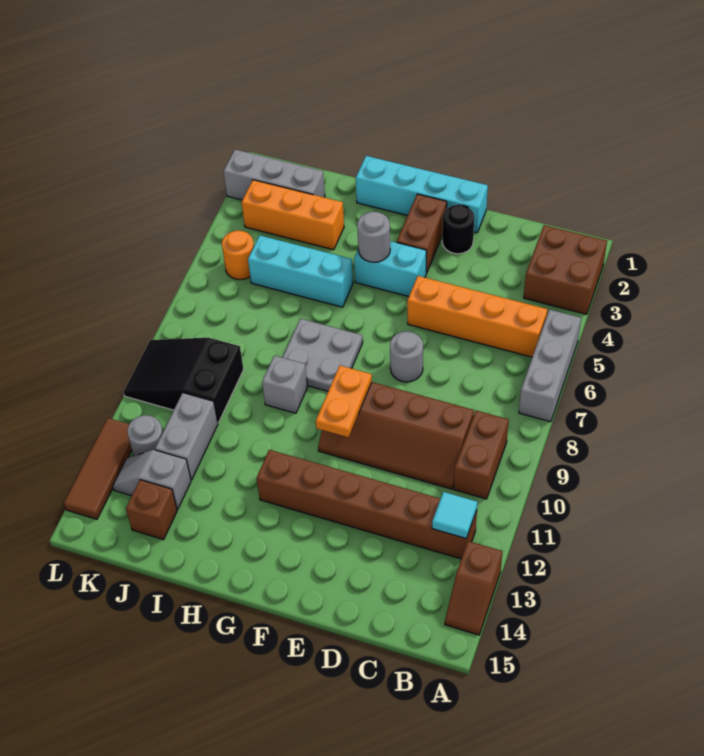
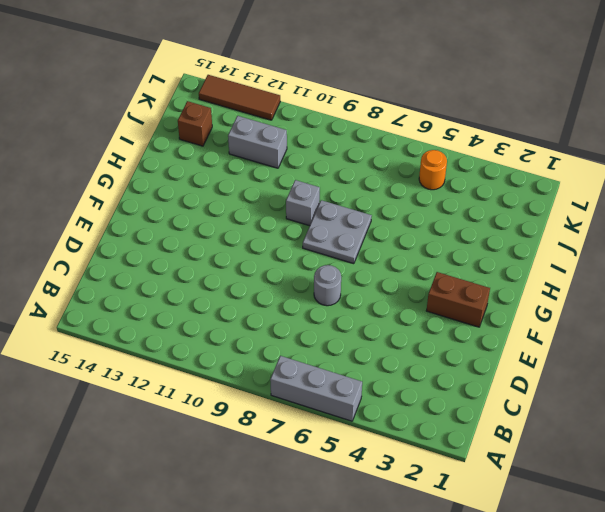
none -> brown 2x2 brick [524,225,607,314]
none -> brown 1x2 slope [445,541,502,635]
none -> orange 1x4 brick [407,276,548,357]

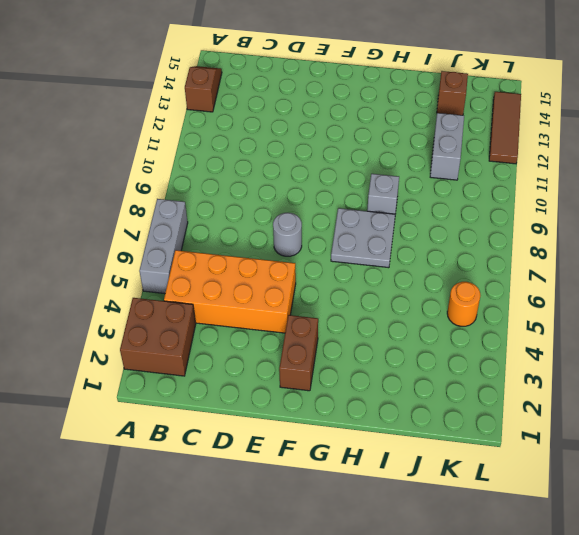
orange 2x4 brick [164,250,296,333] -> orange 1x4 brick [407,276,548,357]
none -> brown 1x2 brick [454,411,509,499]
none -> brown 1x6 brick [257,450,477,559]
none -> brown 2x4 slope [318,382,474,489]

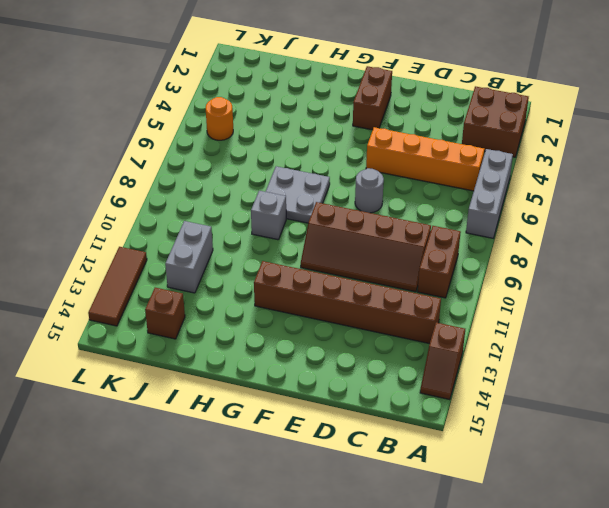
none -> cyan 1x4 brick [356,156,488,233]
none -> black 1x1 round brick [442,205,474,254]
none -> cyan 1x2 brick [354,241,426,296]

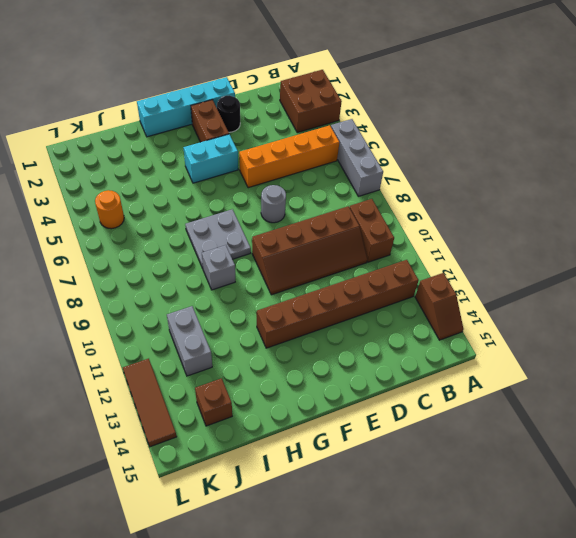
none -> cyan 1x3 brick [248,235,353,307]
none -> orange 1x3 brick [241,180,344,250]
none -> grey 1x3 brick [223,150,325,200]

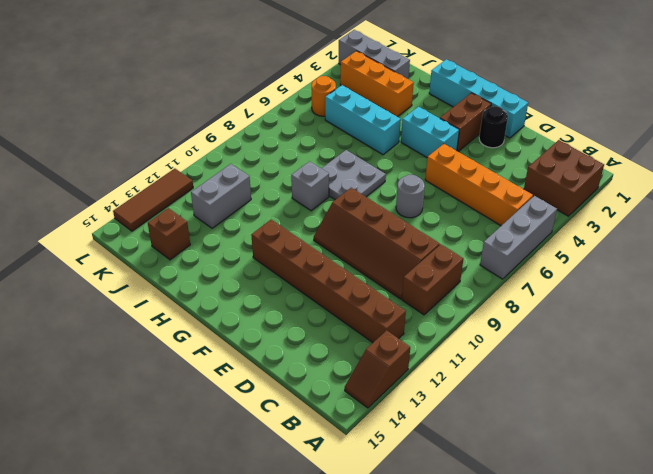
none -> black 2x3 slope [123,338,243,423]
none -> grey 1x2 slope [113,450,191,509]
none -> grey 1x1 round brick [127,415,163,456]

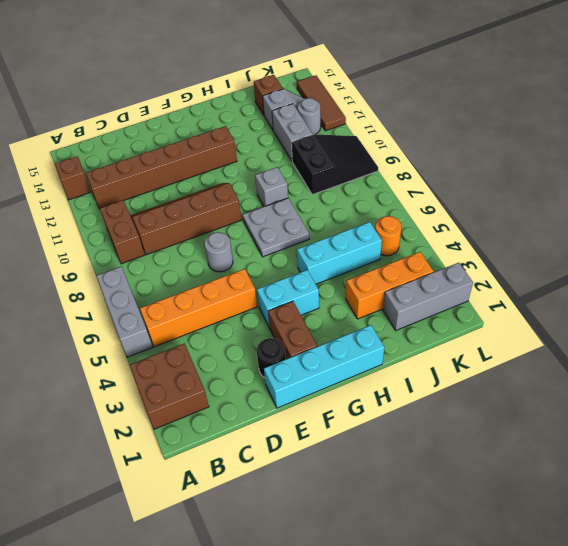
none -> cyan 1x1 tile [432,492,477,539]
none -> orange 1x2 plate [316,366,372,437]
none -> grey 1x1 round brick [357,212,390,262]

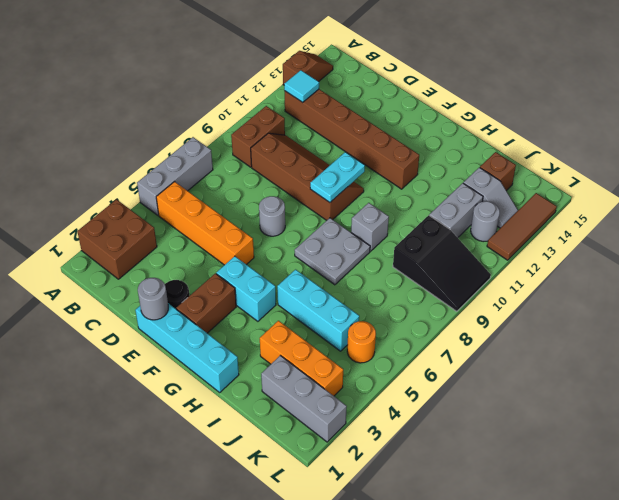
grey 1x1 round brick [138,278,168,320] -> grey 1x1 round brick moved to [357,212,390,262]
cyan 1x2 plate [310,152,365,202] -> orange 1x2 plate [316,366,372,437]

